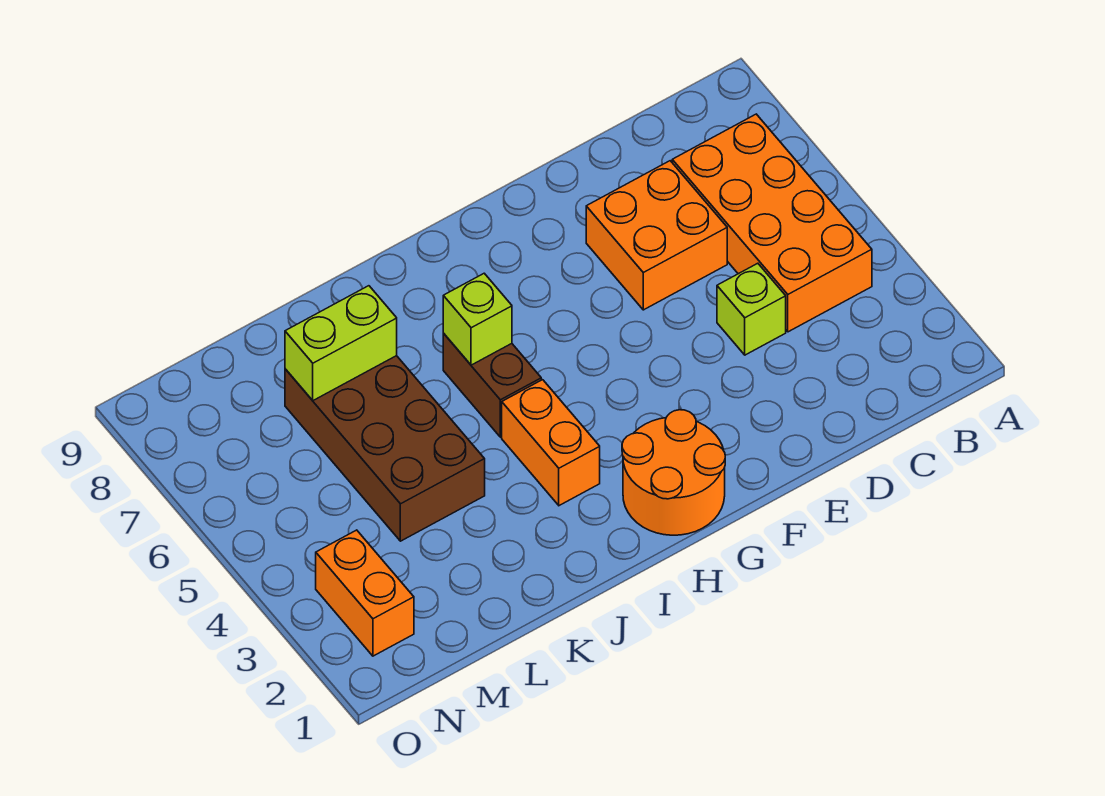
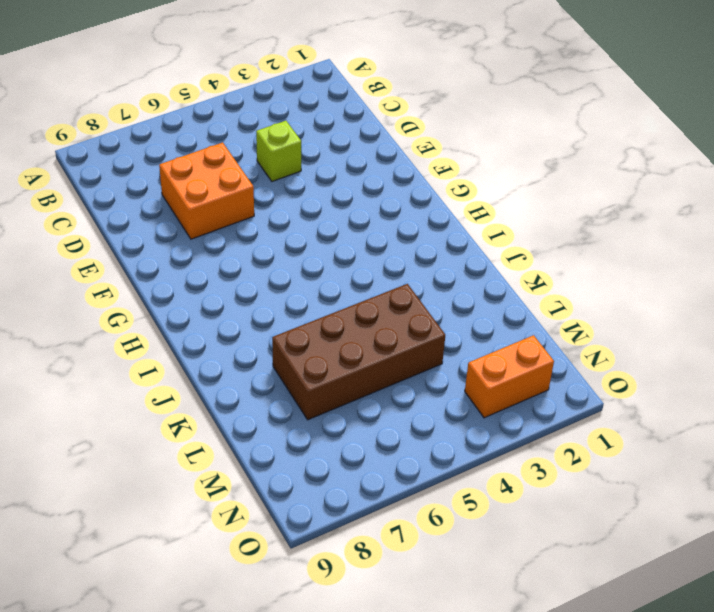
none -> orange 2x4 brick [672,114,872,332]
none -> orange 2x2 round brick [622,410,725,535]

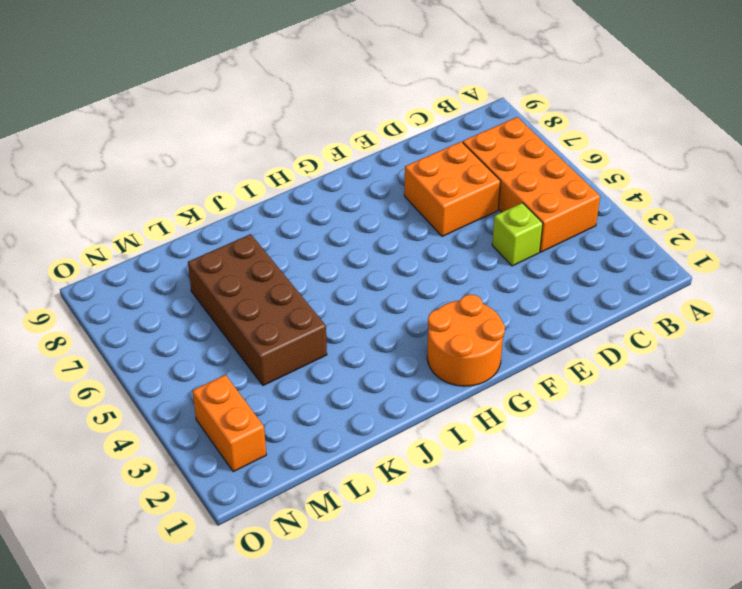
none -> orange 1x2 brick [502,380,600,506]
none -> brown 1x2 brick [443,333,541,437]

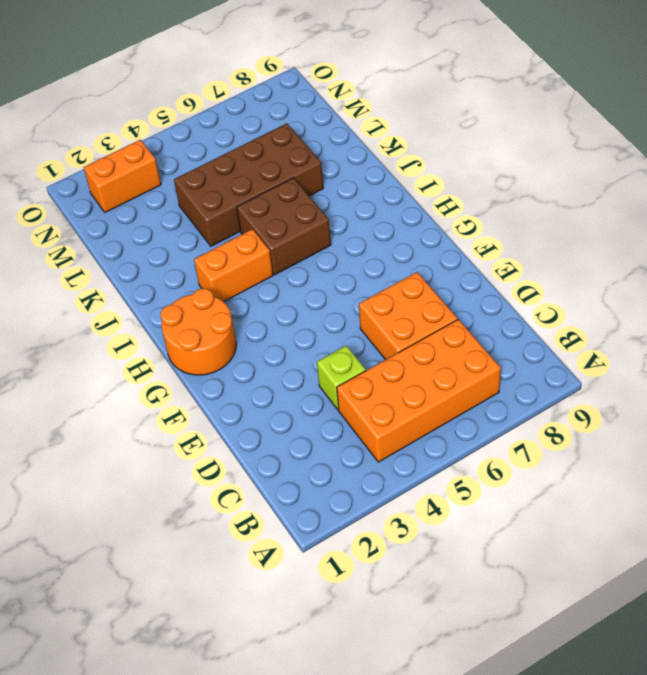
brown 2x2 brick [237,178,331,275] -> brown 1x2 brick [443,333,541,437]
none -> lime 1x1 brick [443,273,512,365]
none -> lime 1x2 brick [285,286,397,400]

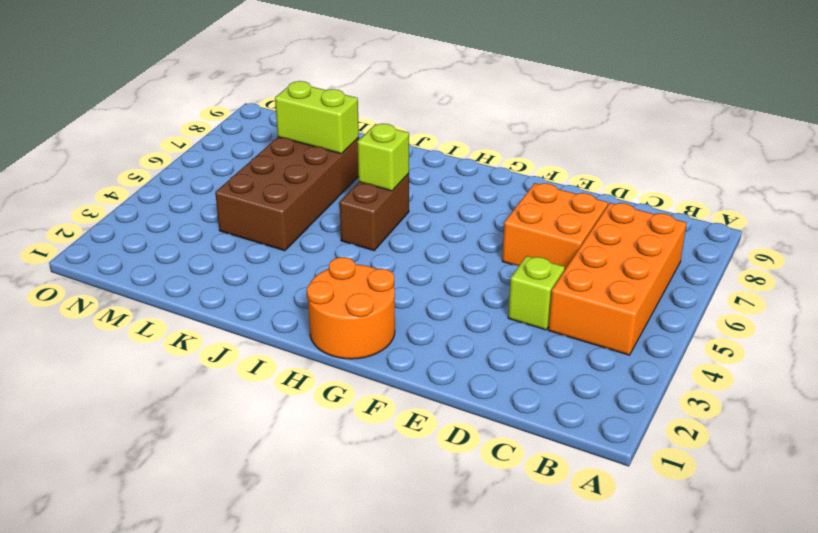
none -> orange 1x2 brick [502,380,600,506]
none -> orange 1x2 brick [316,530,414,656]

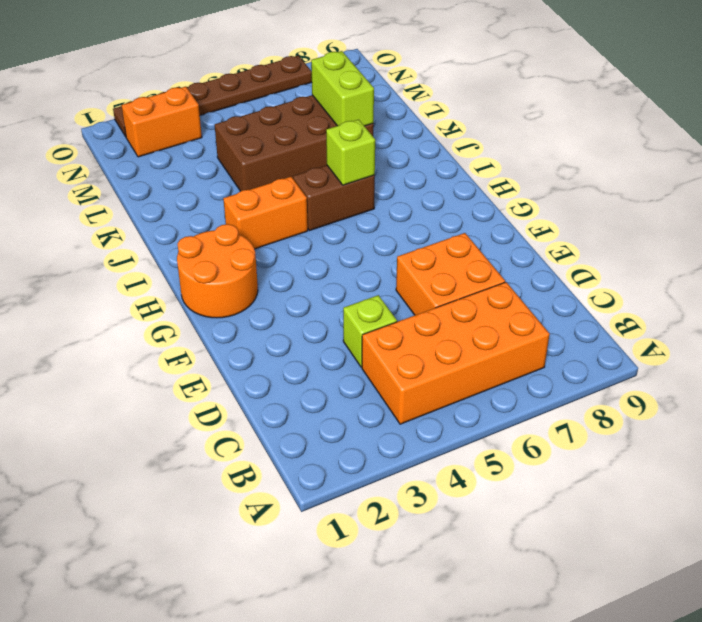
brown 1x6 plate [113,56,312,137] -> none

